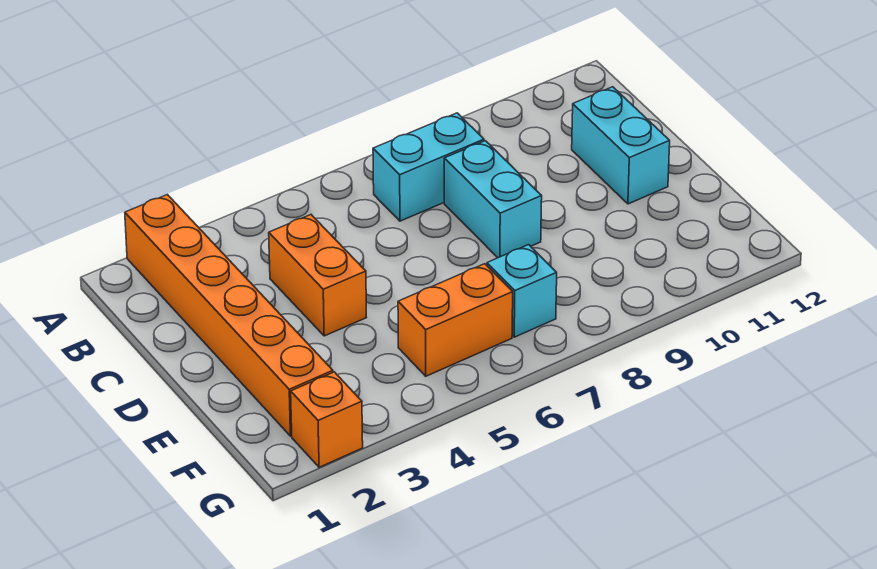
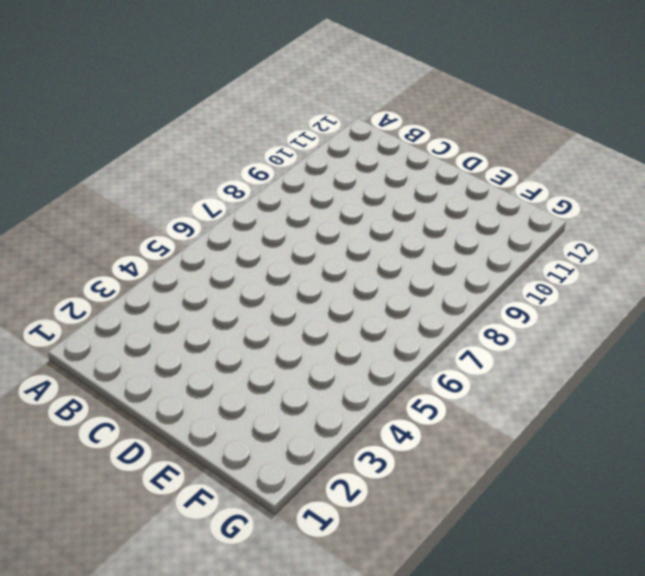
none -> orange 1x6 brick [125,195,333,436]
none -> cyan 1x2 brick [373,113,484,221]

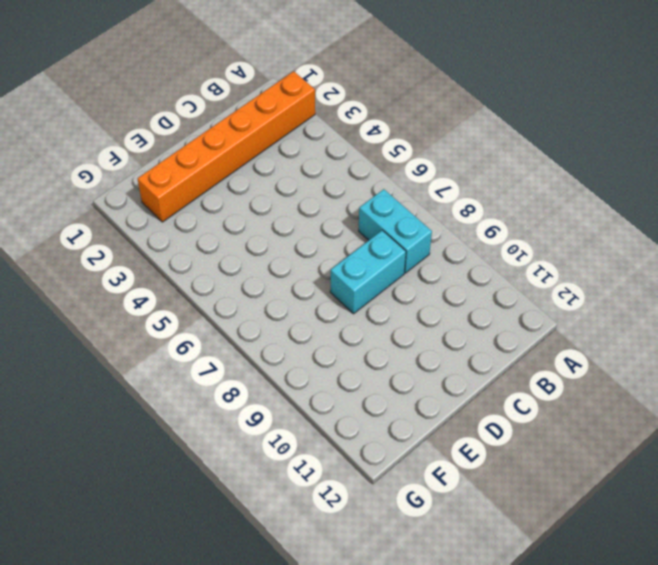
none -> orange 1x2 brick [269,215,366,336]
none -> cyan 1x2 brick [572,87,670,204]

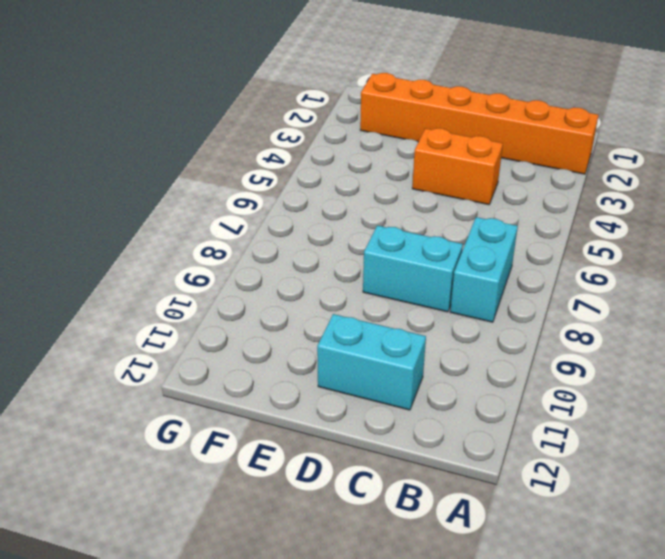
none -> orange 1x2 brick [398,264,513,376]
none -> cyan 1x1 brick [487,245,557,337]

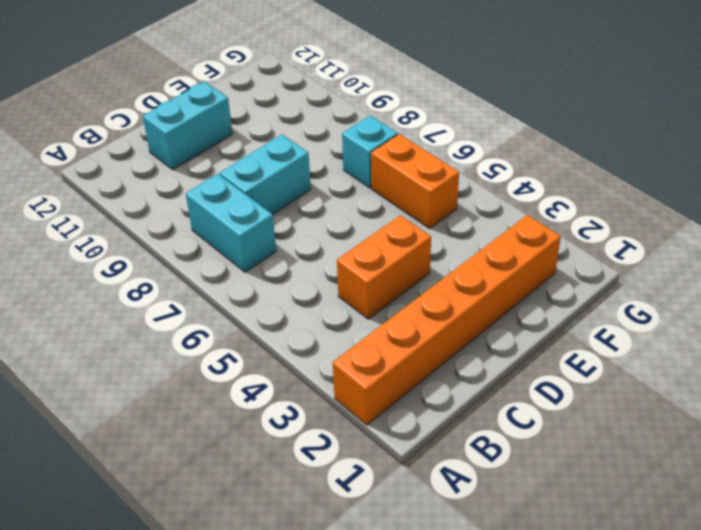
none -> orange 1x1 brick [291,372,363,467]

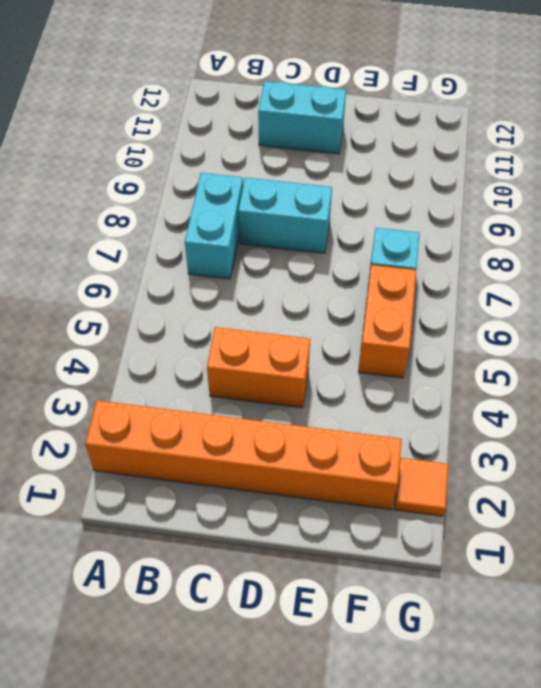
orange 1x1 tile [394,458,448,516] -> orange 1x1 brick [291,372,363,467]

